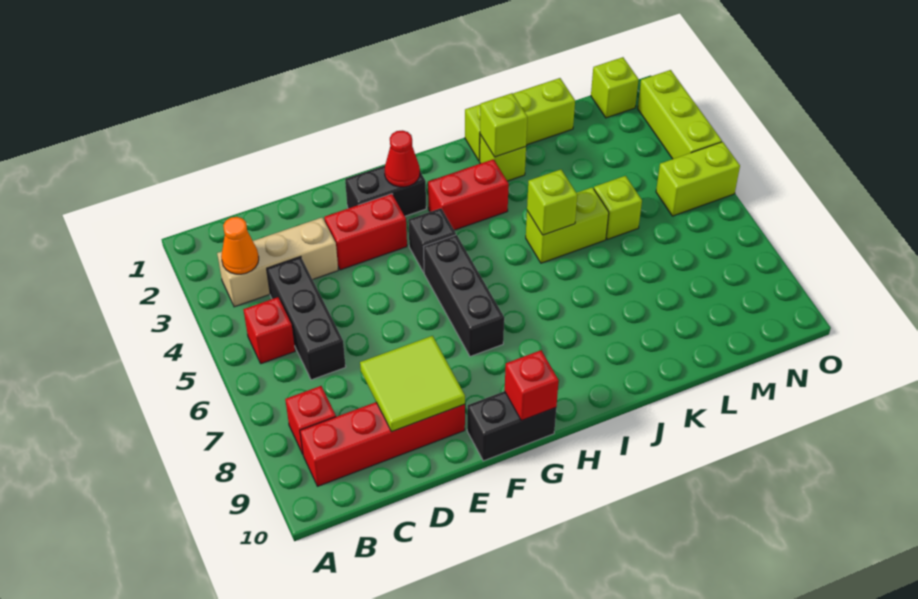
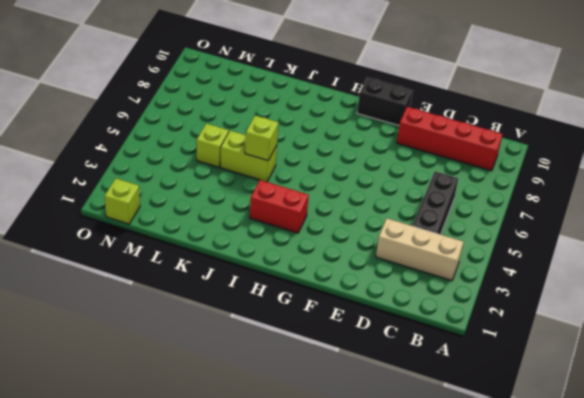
none -> red 1x1 brick [243,297,295,364]
none -> red 1x1 brick [285,386,336,454]
none -> red 1x2 brick [324,194,407,270]

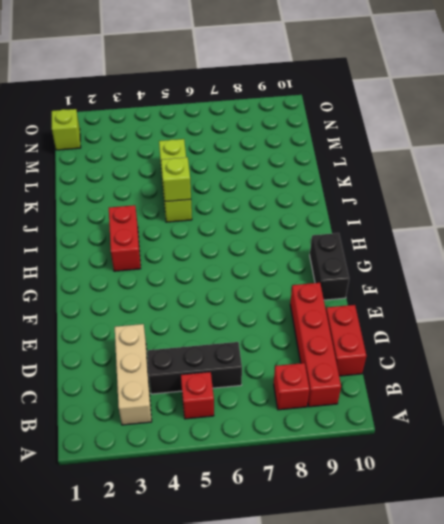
red 1x2 brick [326,305,367,376] -> red 1x2 brick moved to [324,194,407,270]
none -> black 1x2 brick [345,166,426,216]
none -> black 1x1 brick [408,208,456,273]
none -> black 1x3 brick [424,235,504,356]

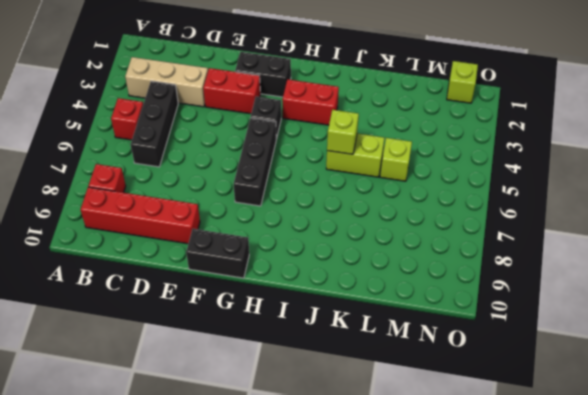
none -> lime 1x3 brick [465,78,575,161]
none -> lime 1x1 brick [480,134,526,181]
none -> lime 1x2 brick [656,142,740,216]

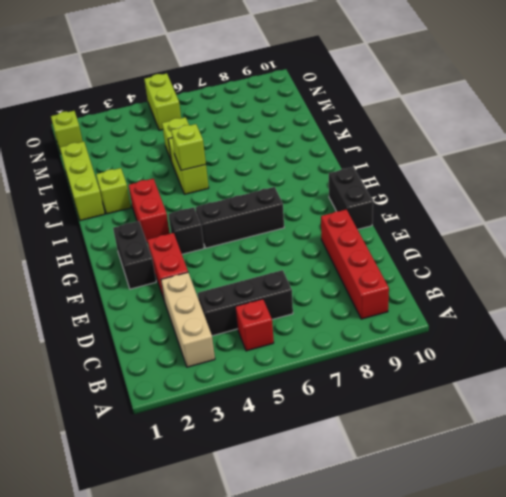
none -> red 1x1 brick [285,386,336,454]
none -> lime 1x3 brick [638,70,722,159]
none -> orange 1x1 cone [221,217,259,274]

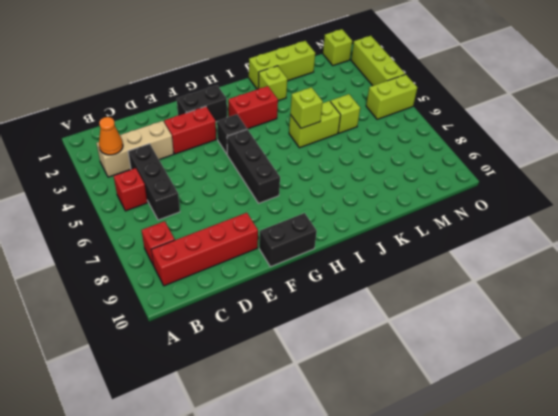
none -> lime 2x2 tile [360,336,465,432]
none -> red 1x1 cone [385,130,420,187]
none -> red 1x1 brick [505,350,559,421]

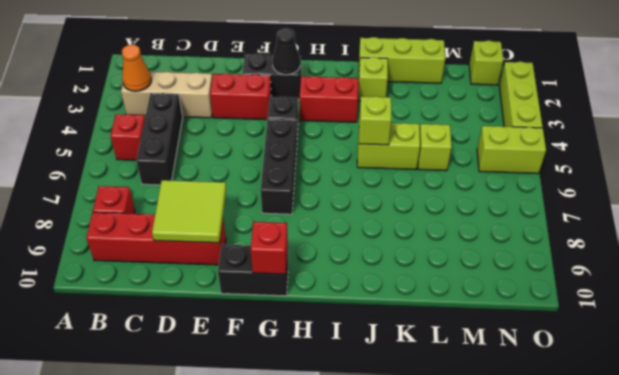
black 1x1 cone [272,28,300,75] -> red 1x1 cone [385,130,420,187]
none -> lime 1x1 brick [480,93,527,157]

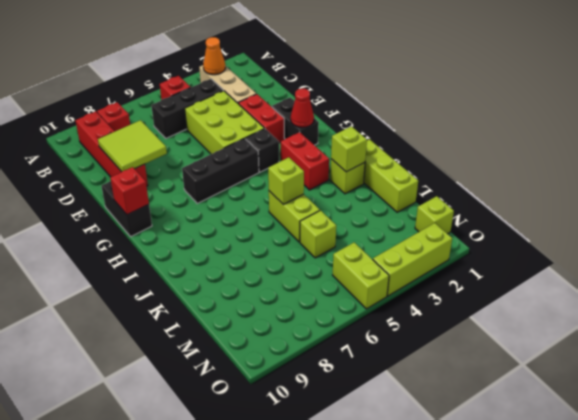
lime 2x3 brick [185,91,264,154] -> none

